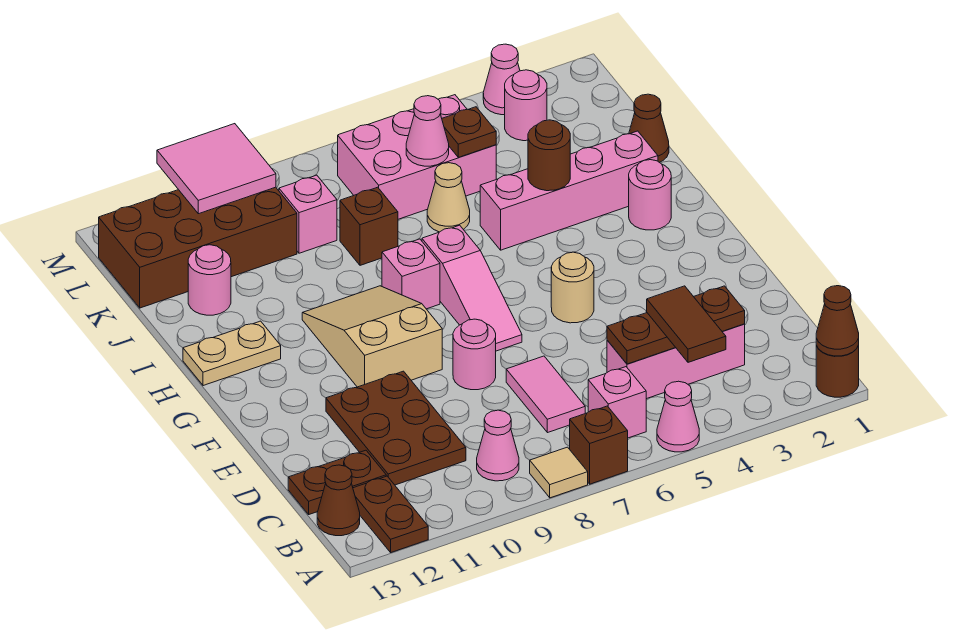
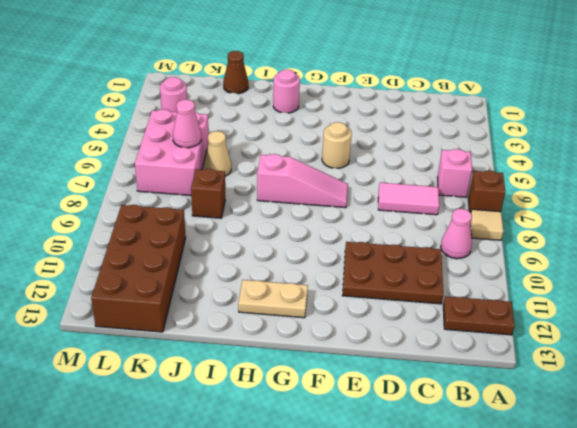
tan 1x2 plate [238,280,308,318] -> tan 1x2 plate turned to [183,321,281,386]
none -> brown 1x1 round brick [816,345,859,397]
none -> pink 1x1 cone [657,381,699,452]
none -> brown 1x1 cone [317,465,360,536]
none -> pink 1x3 brick [607,324,745,399]

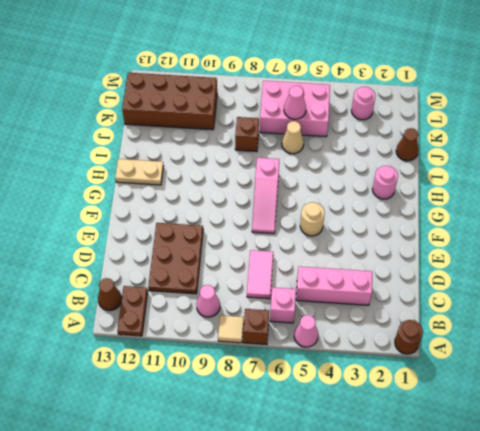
none -> brown 1x2 plate [288,450,386,514]
none -> pink 1x1 round brick [453,319,496,390]
none -> tan 2x3 slope [302,286,442,387]
none -> pink 1x1 brick [382,239,440,309]

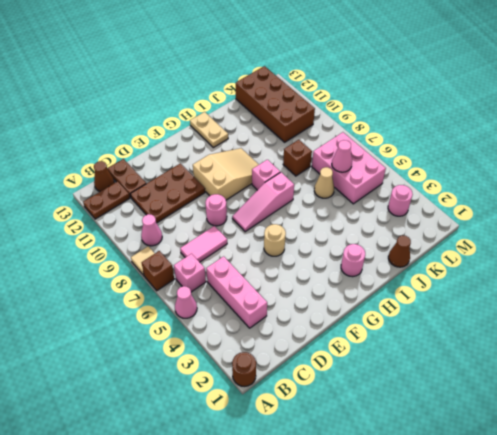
none -> pink 1x4 brick [480,131,658,250]
none -> pink 1x1 round brick [188,245,231,315]
none -> pink 1x1 brick [279,175,337,253]
none -> pink 1x1 cone [483,44,520,115]

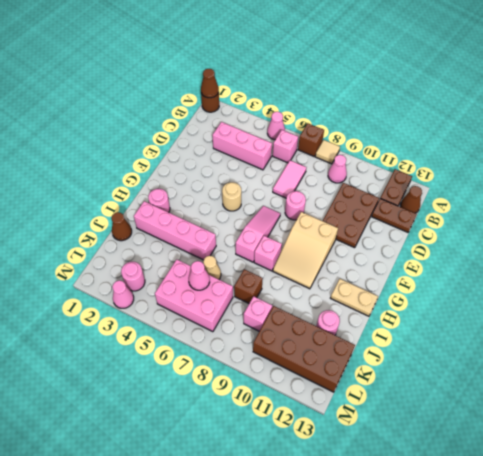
none -> brown 1x3 plate [607,286,745,364]
none -> brown 1x1 round brick [528,120,570,191]
none -> brown 1x1 plate [442,107,496,157]
none -> pink 2x2 tile [157,124,276,214]

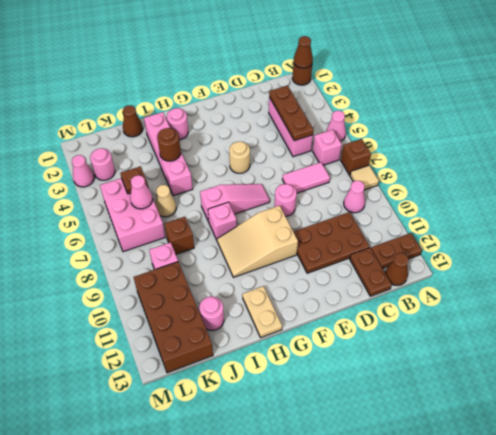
none -> pink 2x2 tile [157,124,276,214]
none -> brown 1x2 tile [647,286,726,362]

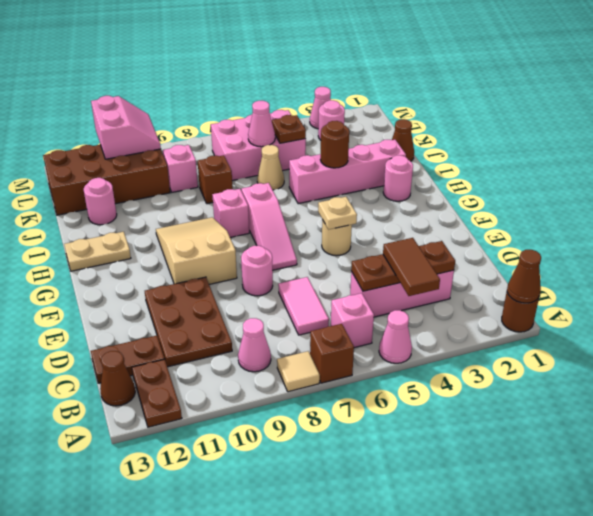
tan 1x1 plate [318,197,357,230] -> none
pink 2x2 slope [91,96,161,159] -> pink 2x2 tile [157,124,276,214]

